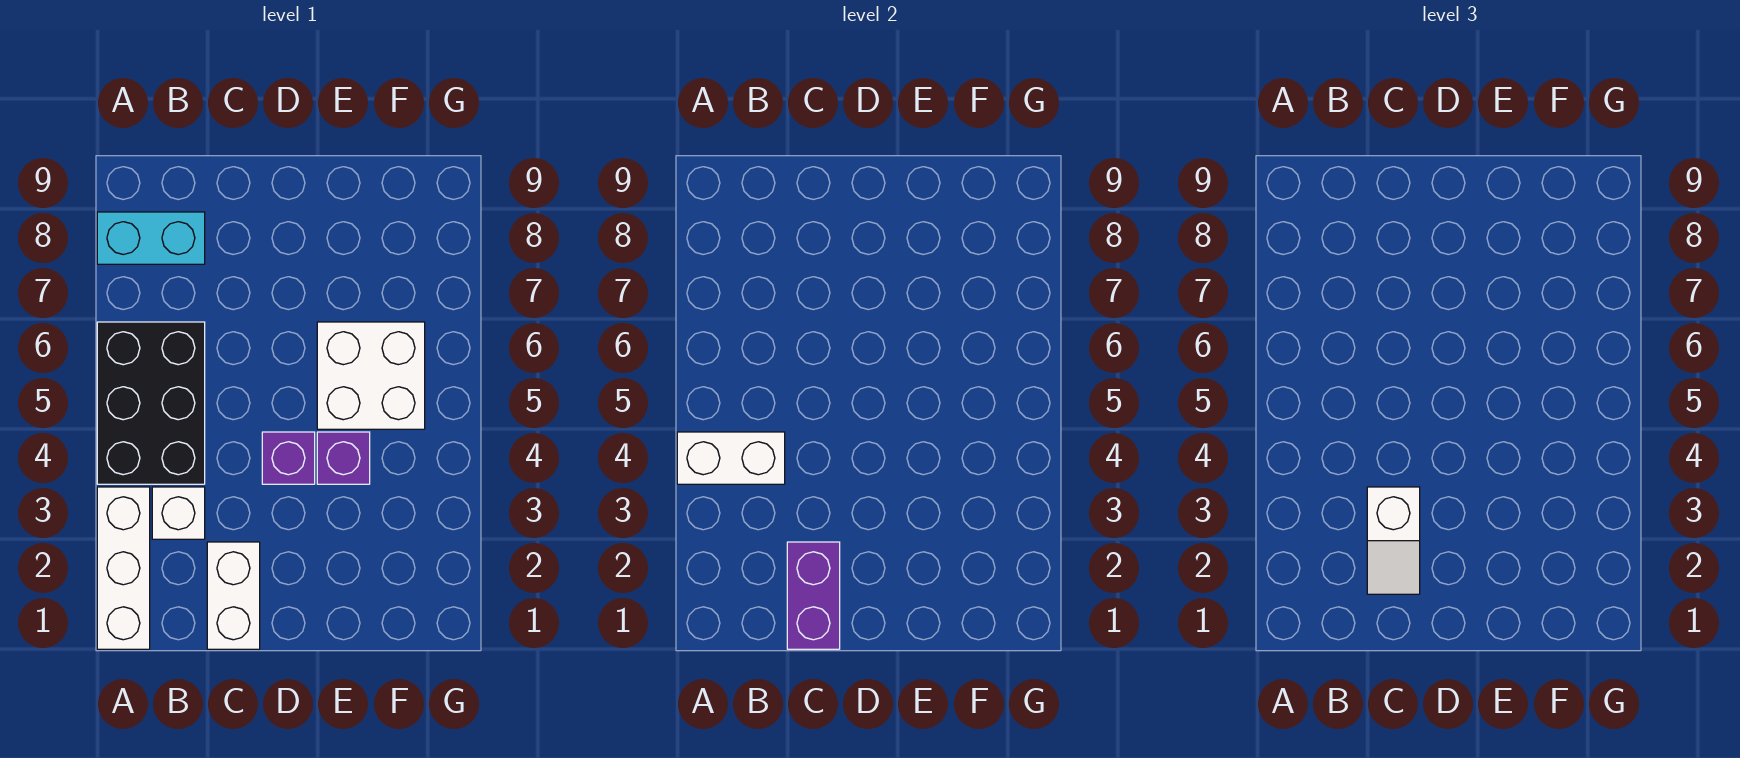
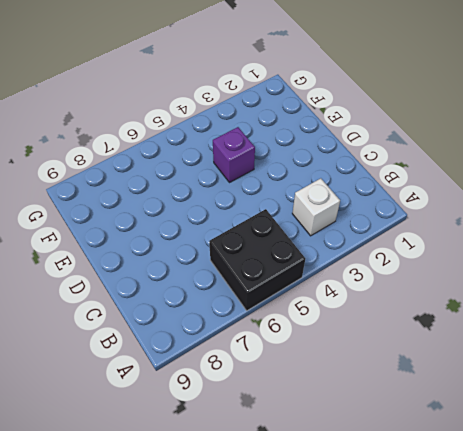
black 2x2 brick [209,209,305,311] -> black 2x3 brick [97,322,205,484]
none -> white 1x3 brick [97,487,150,649]
none -> cyan 1x2 brick [97,212,205,264]

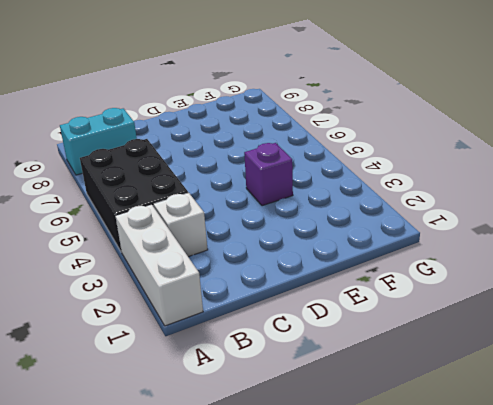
none -> white 1x2 brick [207,542,260,649]
none -> purple 1x1 brick [262,432,315,484]

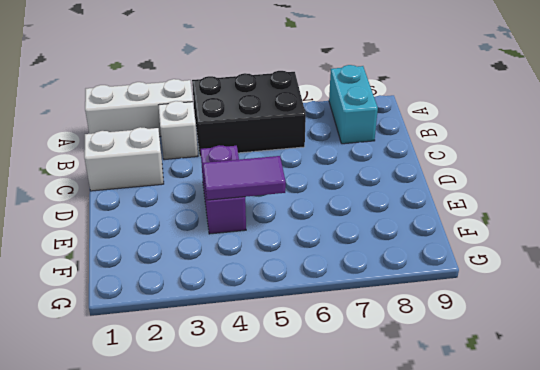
purple 1x2 tile [203,156,286,200] -> none
none -> white 2x2 brick [317,322,425,429]
none -> white 1x2 brick [677,432,785,484]

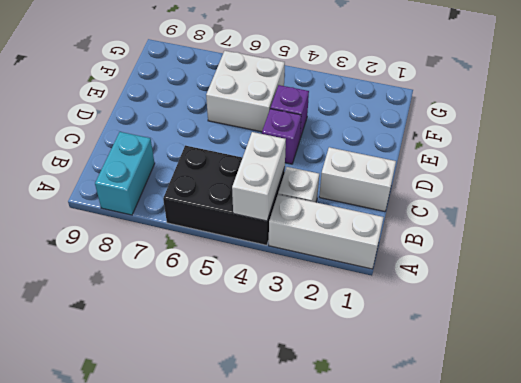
none -> purple 1x2 brick [787,542,840,649]
none -> white 1x2 slope [1367,487,1420,594]

